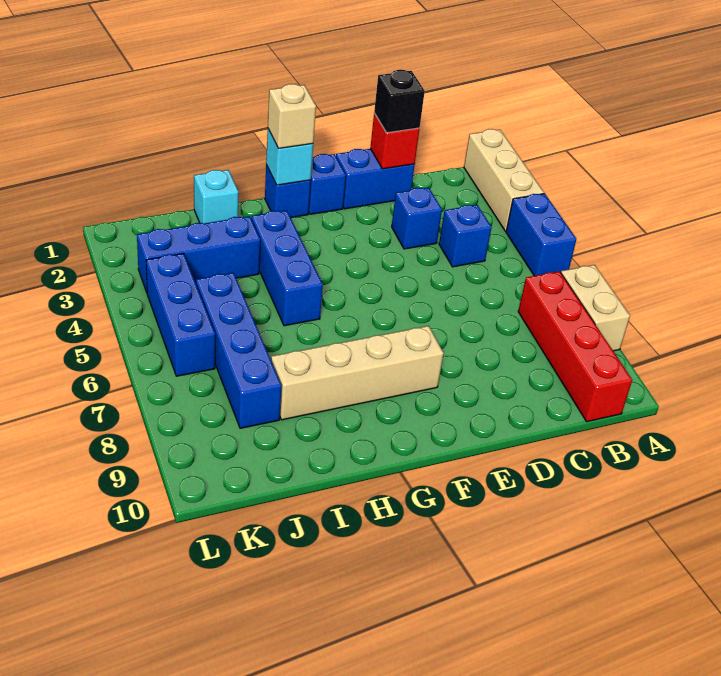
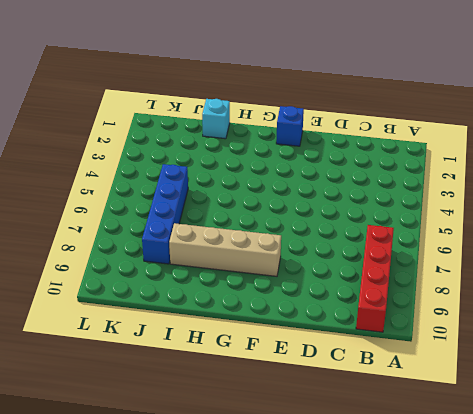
none -> tan 1x3 brick [464,129,544,231]
none -> blue 1x2 brick [506,193,576,276]
none -> tan 1x2 brick [561,265,630,351]

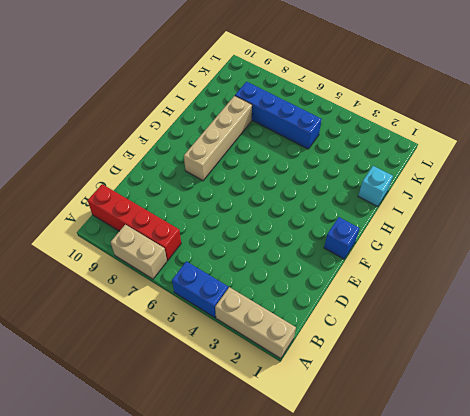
none -> blue 1x1 brick [439,205,492,267]
none -> blue 1x2 brick [336,149,415,209]
none -> blue 1x1 brick [392,187,442,249]

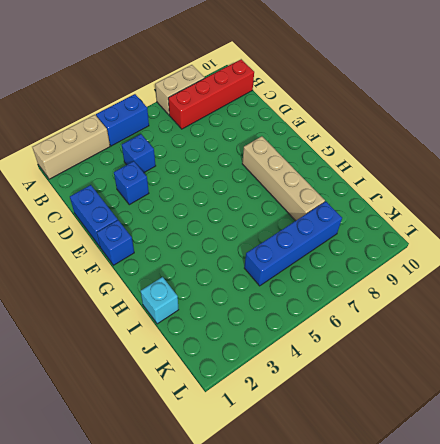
none -> blue 1x1 brick [265,165,311,218]
none -> blue 1x3 brick [251,210,323,326]
none -> blue 1x3 brick [137,216,260,292]

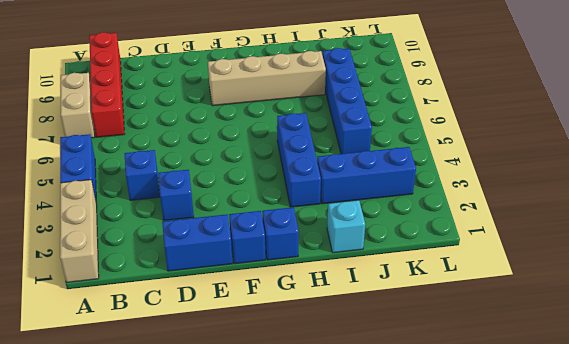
none -> blue 1x3 brick [146,254,215,376]
none -> red 1x1 brick [370,113,420,169]
none -> cyan 1x1 brick [266,129,313,185]

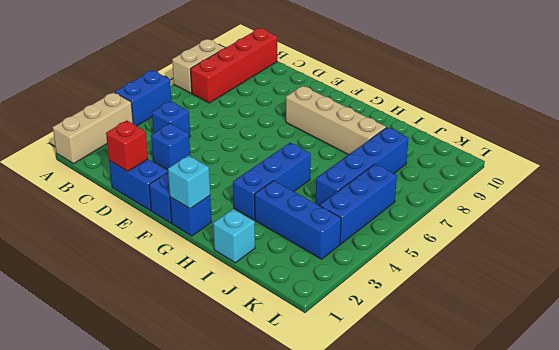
none -> black 1x1 brick [374,70,425,133]
none -> tan 1x1 brick [268,84,316,148]

